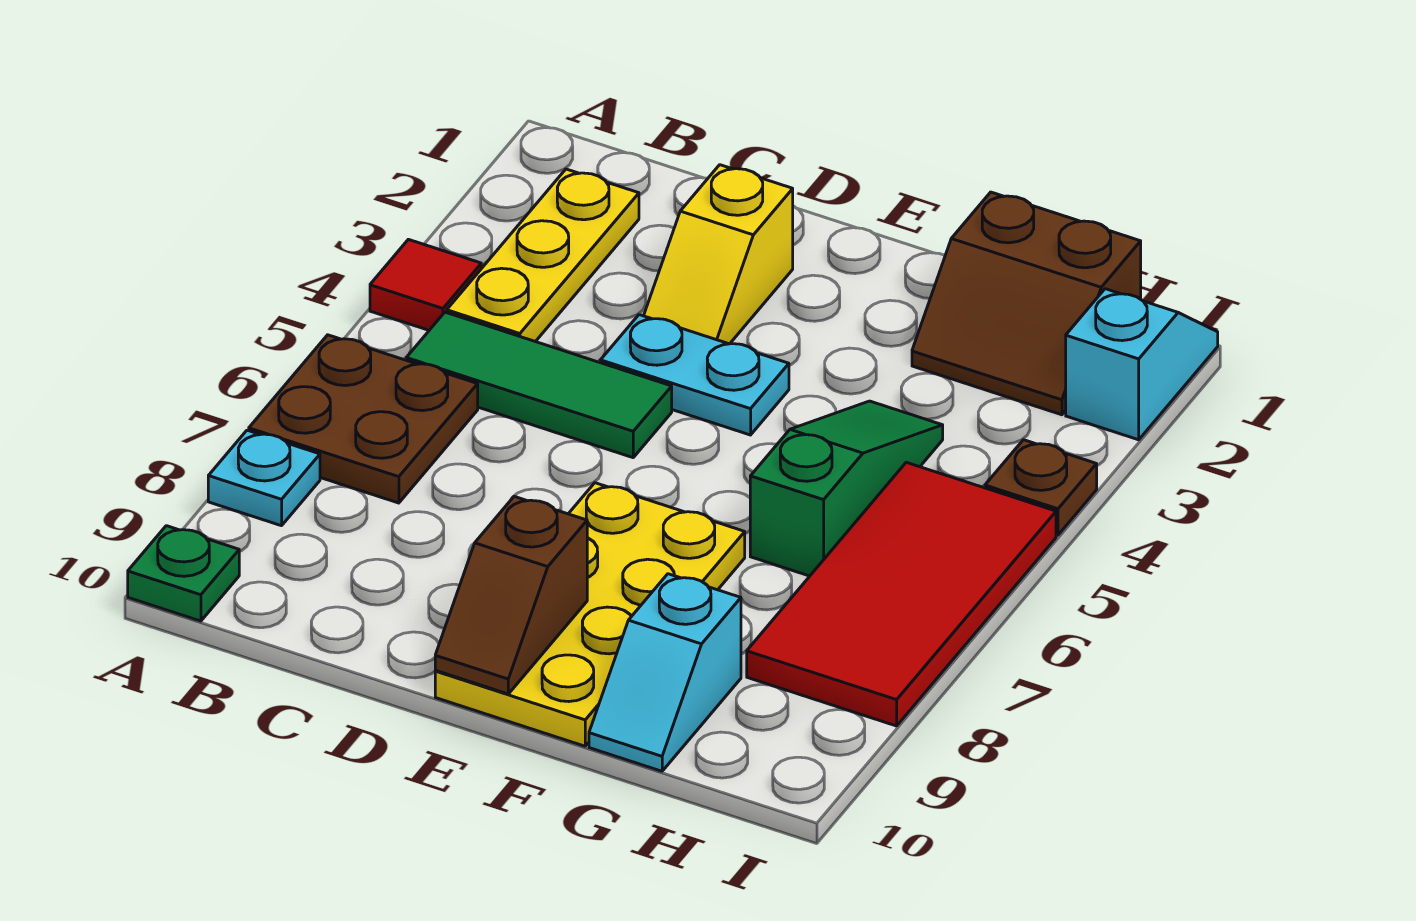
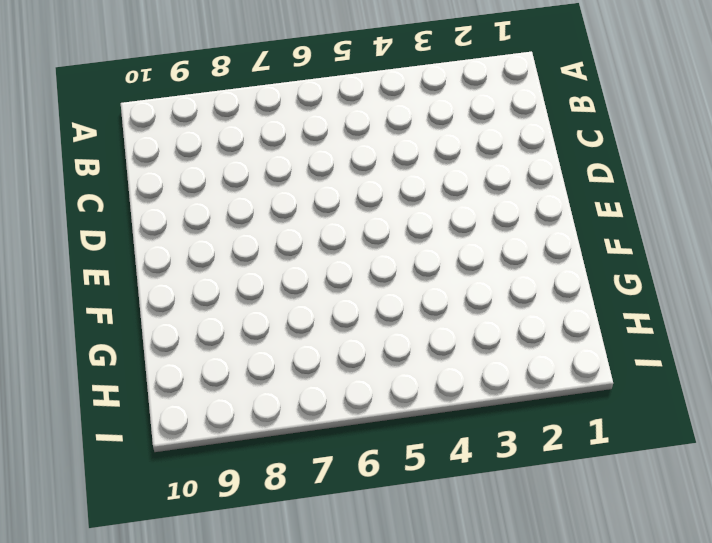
none -> red 1x1 tile [370,239,481,330]
none -> brown 2x2 plate [249,335,478,503]
none -> cyan 1x1 plate [208,430,320,526]

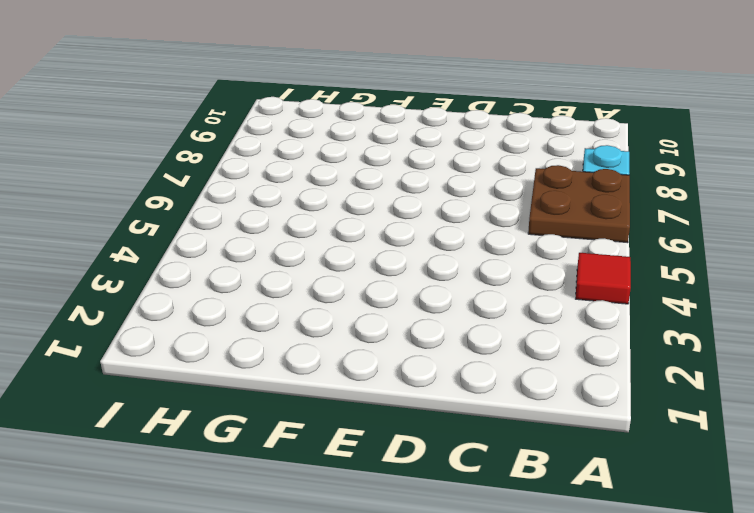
none -> green 1x1 plate [128,526,239,621]
none -> yellow 1x3 plate [447,169,639,342]
none -> green 1x3 tile [406,312,672,458]

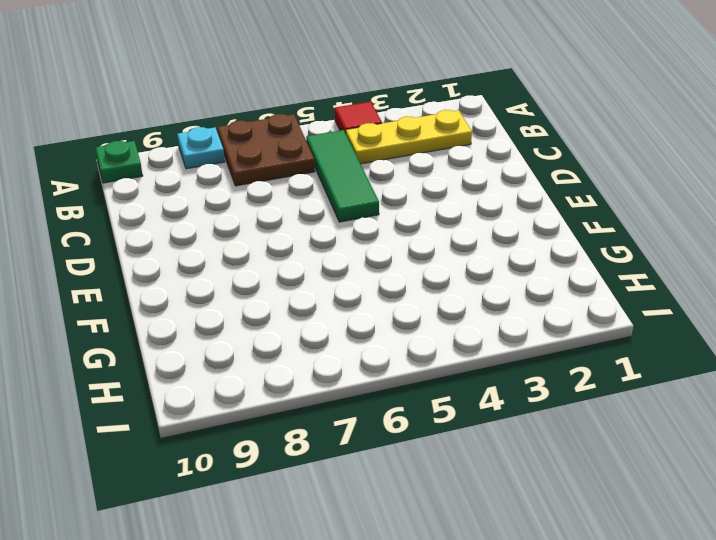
none -> yellow 1x2 slope [644,165,793,344]
none -> cyan 1x2 plate [600,315,789,435]
none -> yellow 2x4 plate [435,483,745,746]

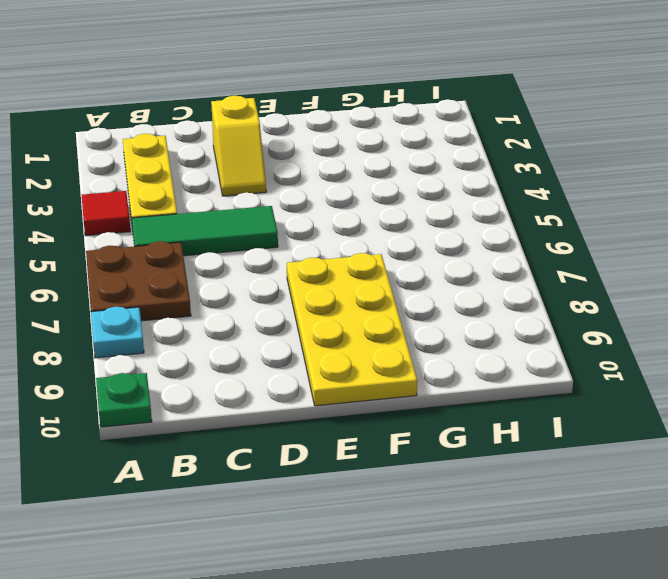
none -> cyan 1x2 plate [600,315,789,435]
none -> brown 2x2 slope [912,192,1141,415]
none -> green 1x3 slope [750,401,943,576]

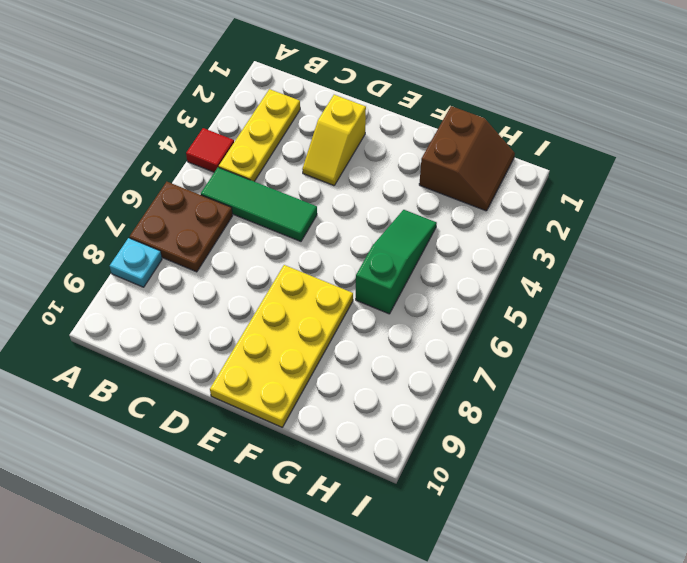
brown 2x2 slope [419,106,515,211] -> brown 2x2 slope turned to [912,192,1141,415]
none -> green 1x1 plate [128,526,239,621]
none -> cyan 1x2 plate [600,315,789,435]
none -> cyan 1x2 slope [589,574,741,771]

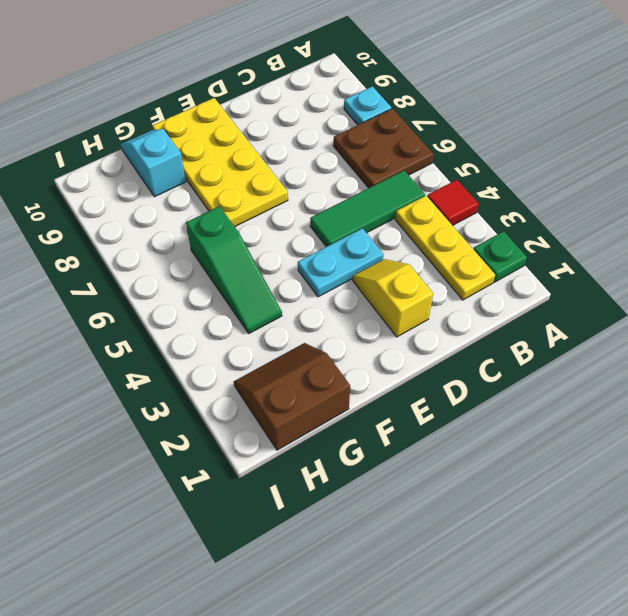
green 1x1 plate [473,231,527,282] -> green 1x1 plate moved to [128,526,239,621]
none -> red 2x4 tile [747,462,1056,726]
none -> cyan 1x2 slope [1066,289,1218,440]
none -> brown 1x1 plate [985,440,1097,535]

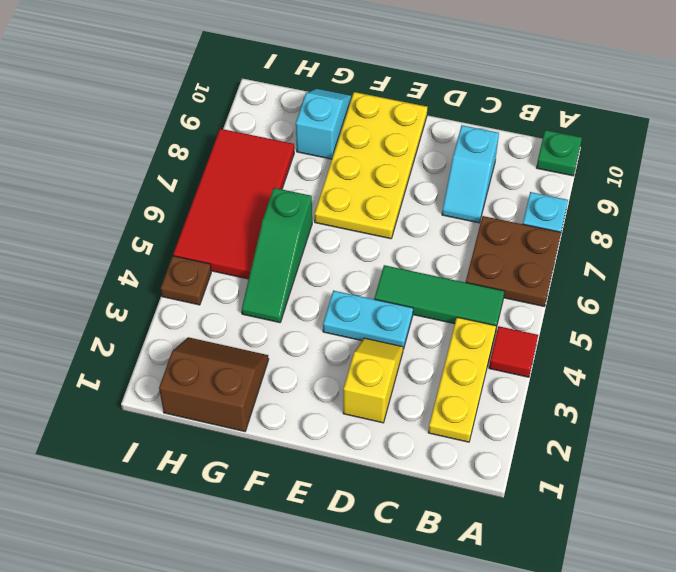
cyan 1x2 slope [442,125,499,223] -> cyan 1x2 slope moved to [1066,289,1218,440]
none -> brown 1x2 slope [435,496,587,694]

